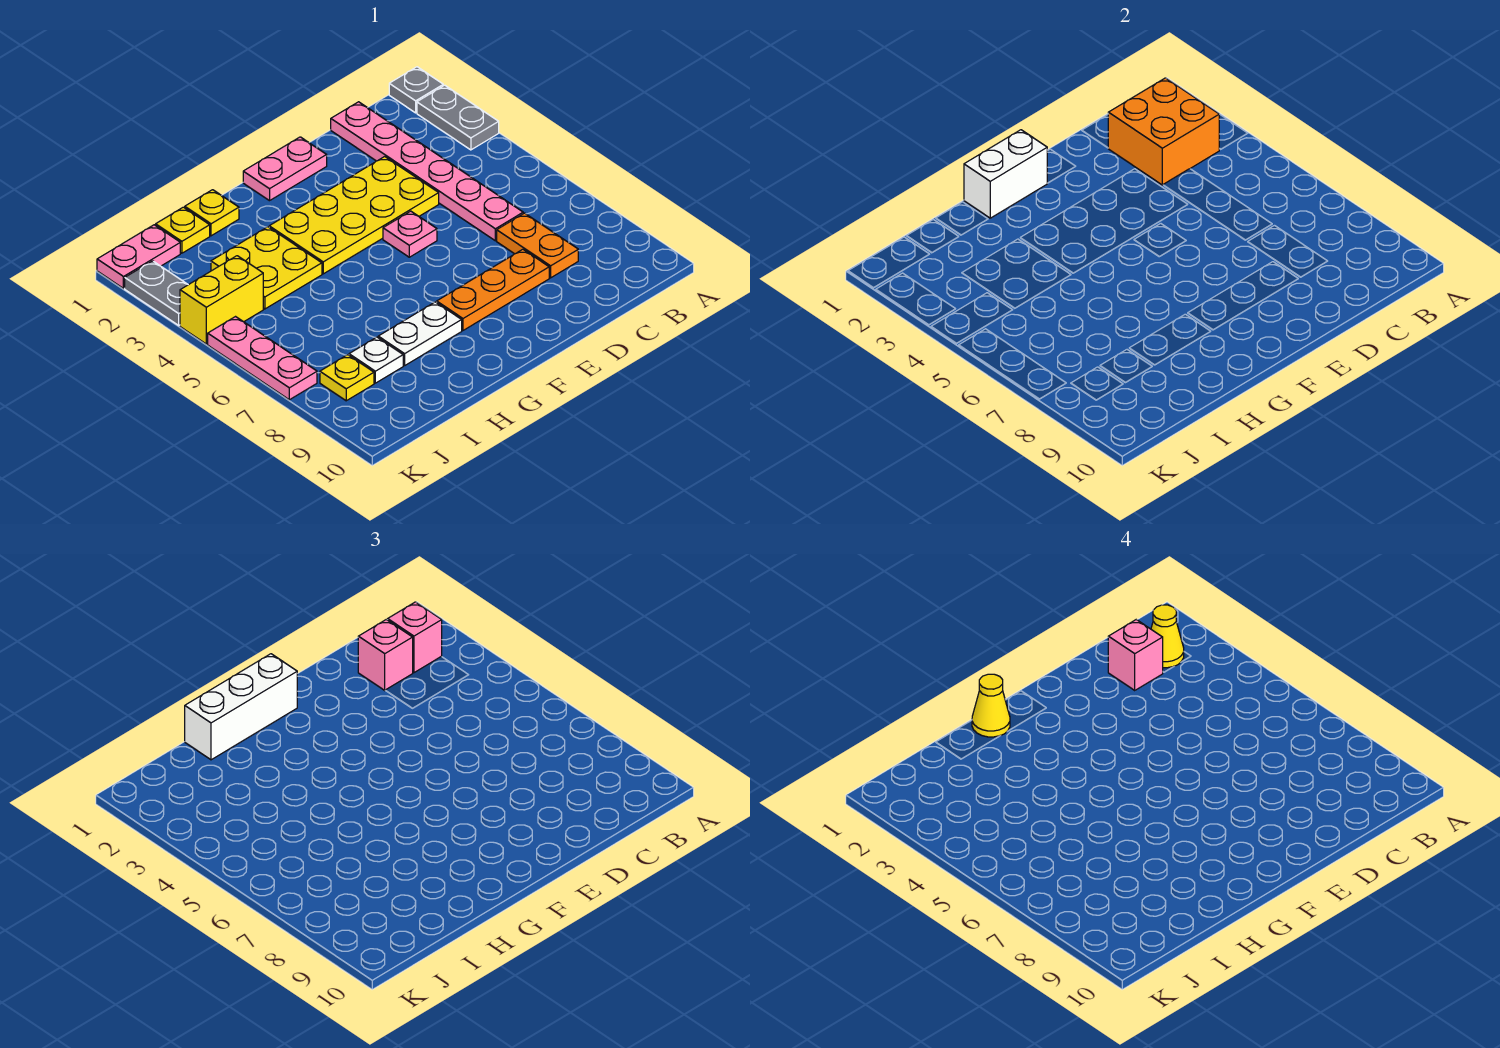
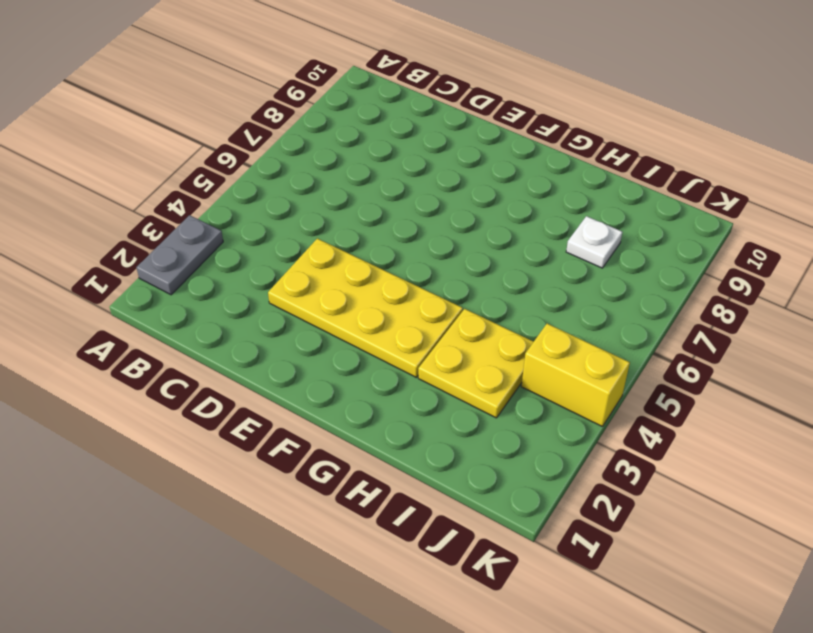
none -> grey 1x1 plate [389,67,443,113]
none -> pink 1x6 plate [331,102,523,241]
none -> orange 1x2 plate [497,213,578,278]

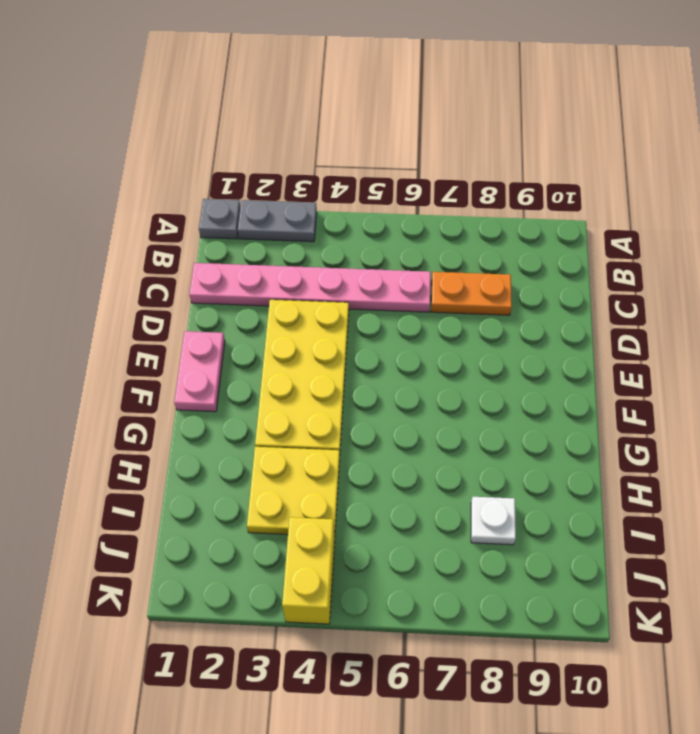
none -> orange 1x3 plate [436,249,549,330]
none -> pink 1x1 plate [383,211,437,257]
none -> white 1x2 plate [378,302,462,366]

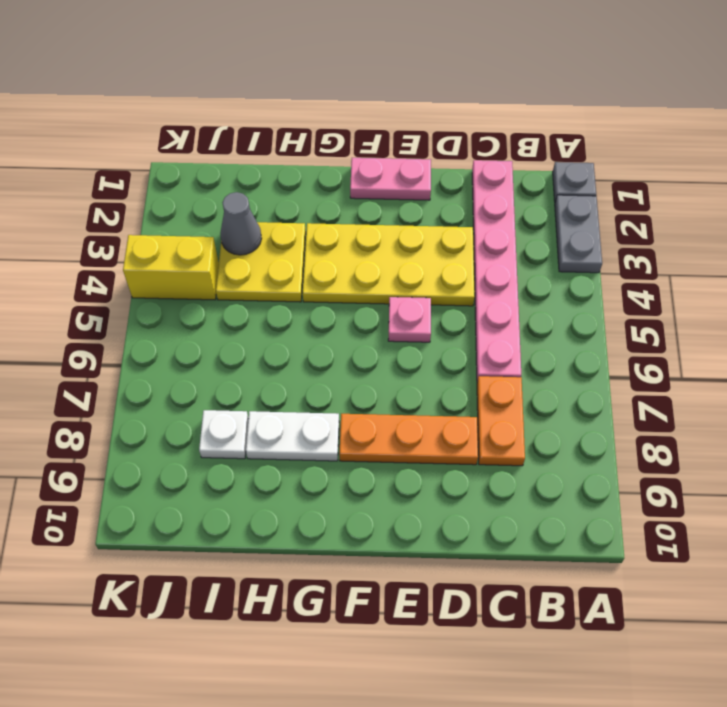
grey 1x1 cone [220,192,262,255] -> none
none -> yellow 1x1 plate [185,190,239,236]
none -> yellow 1x1 plate [156,207,210,253]
none -> pink 1x2 plate [97,225,180,288]

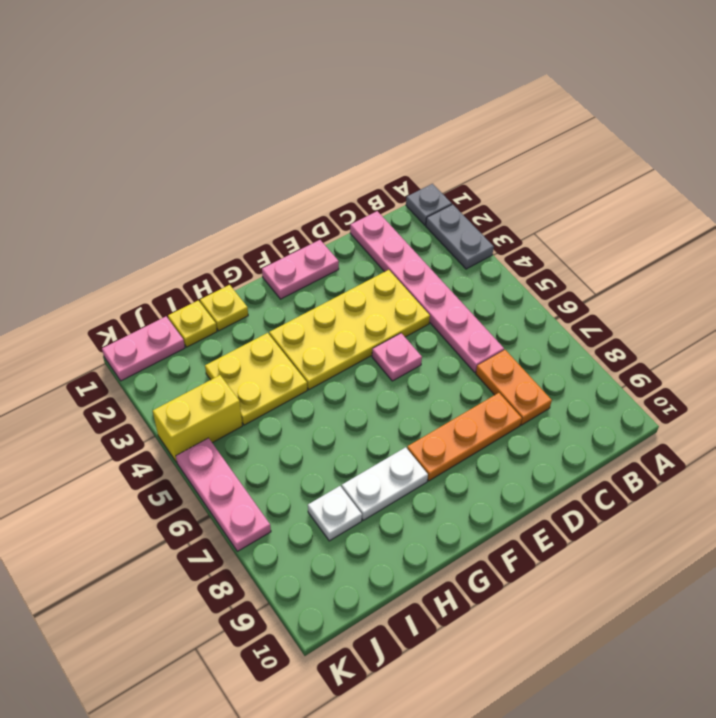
none -> yellow 1x1 plate [320,355,374,401]
none -> grey 1x2 plate [125,261,188,325]
none -> orange 2x2 brick [1108,78,1219,185]

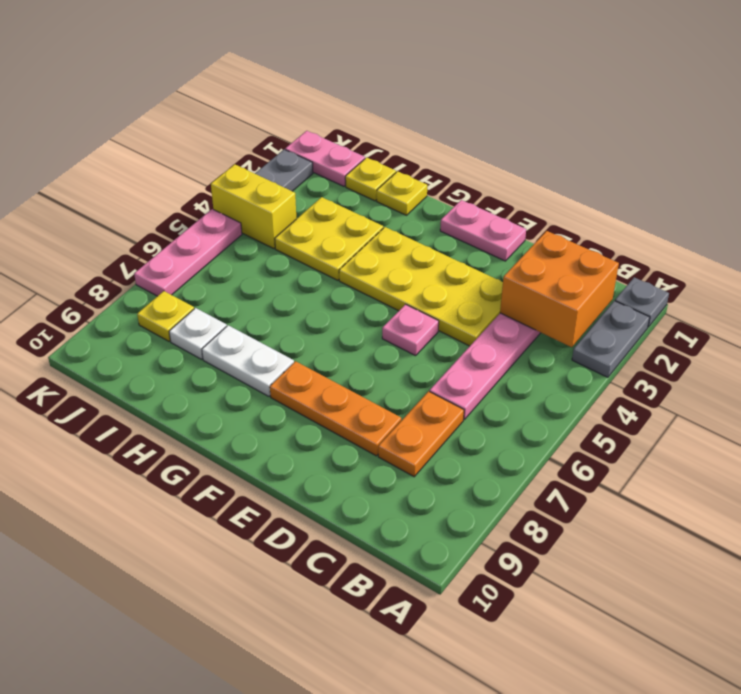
none -> white 1x2 brick [964,130,1047,218]
none -> pink 1x1 brick [388,602,442,673]
none -> pink 1x1 brick [358,620,413,690]

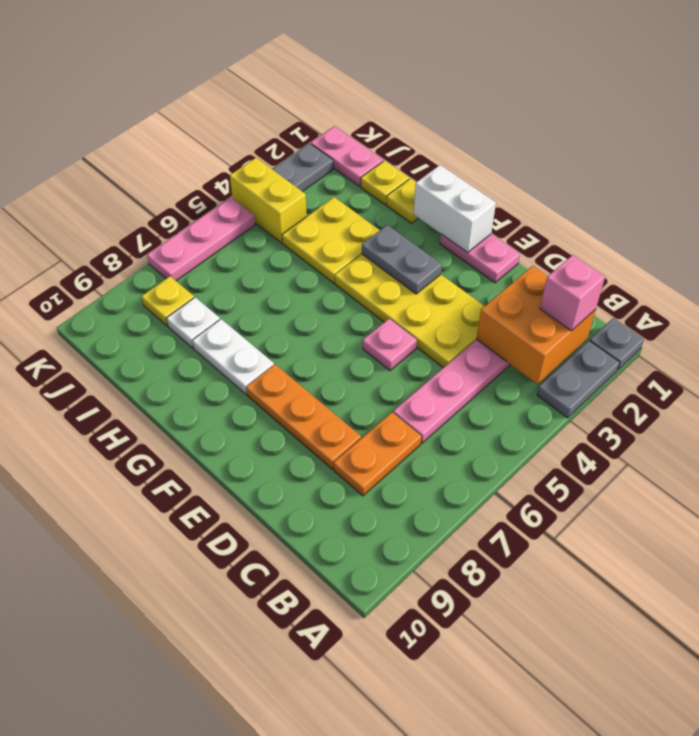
grey 1x2 plate [362,225,442,294] -> none
none -> pink 1x1 brick [358,620,413,690]
none -> white 1x3 brick [185,654,297,760]
none -> yellow 1x1 cone [1151,605,1184,668]

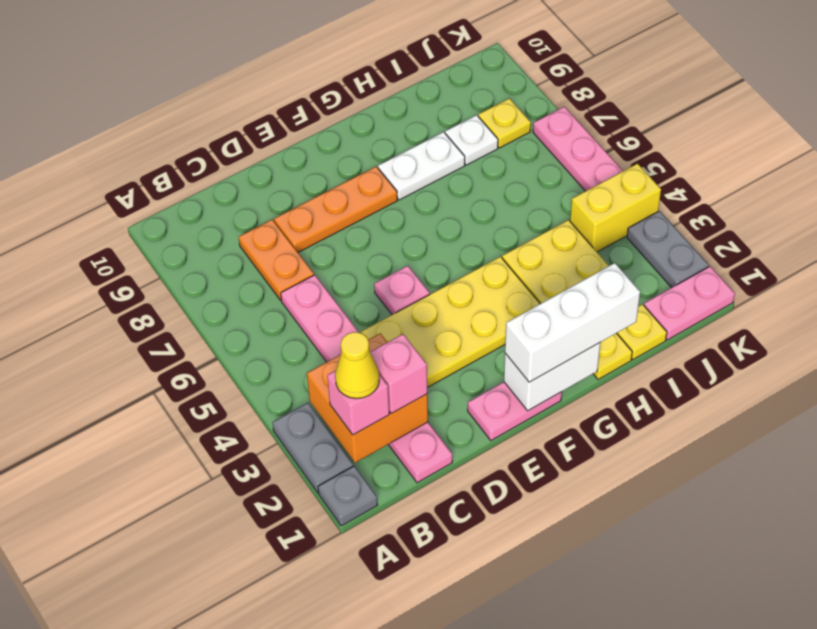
none -> pink 1x1 brick [1108,620,1163,690]
none -> yellow 1x1 cone [972,674,1010,737]

